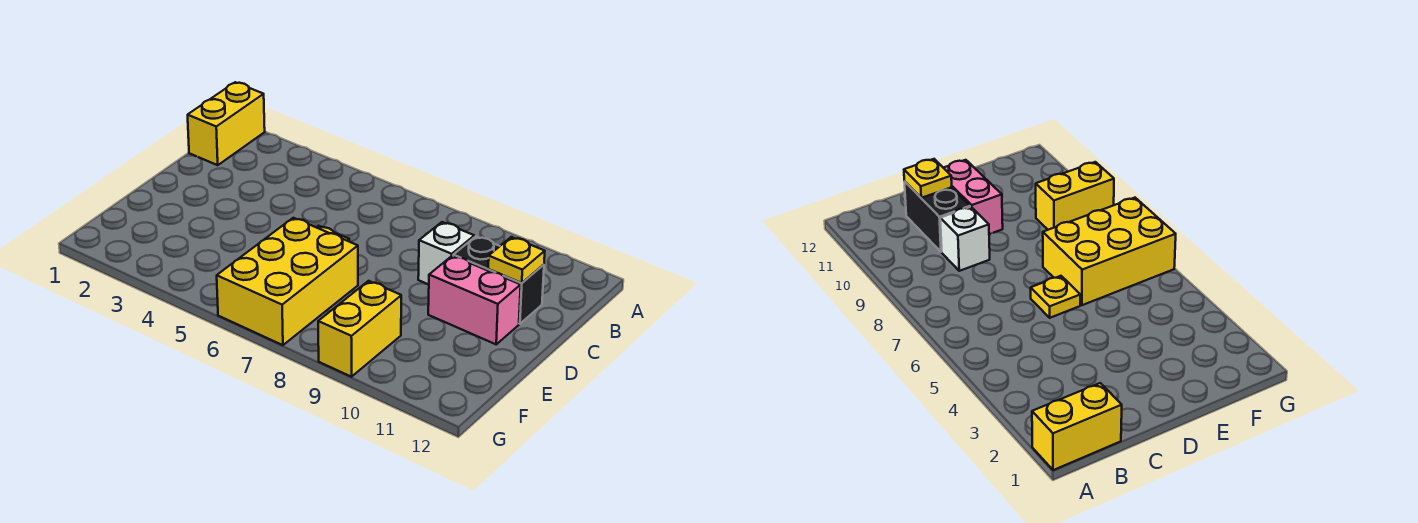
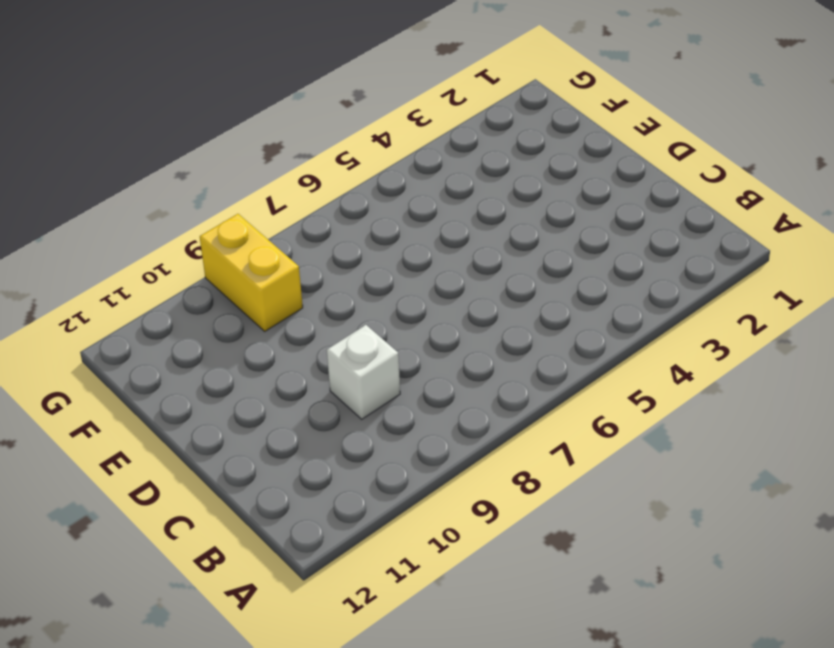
none -> yellow 1x2 brick [188,82,265,165]
none -> black 1x2 brick [453,236,544,324]

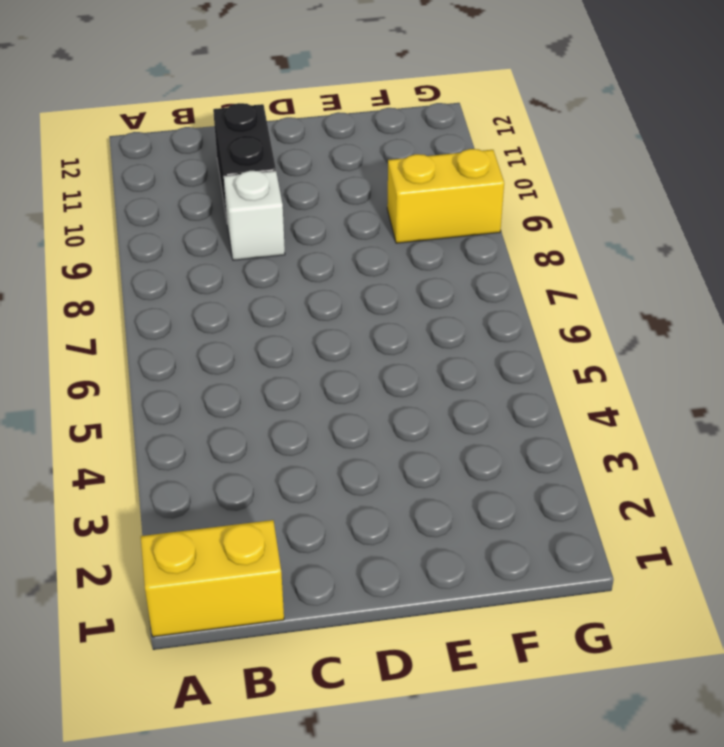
none -> yellow 1x1 plate [1031,276,1080,318]
none -> pink 1x2 brick [428,256,521,344]

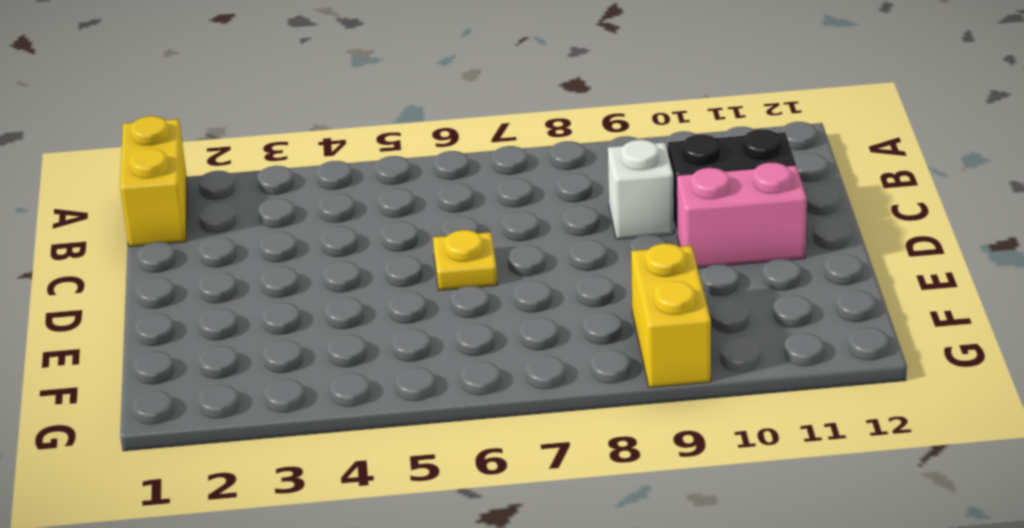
none -> yellow 2x3 brick [217,218,358,345]
none -> yellow 1x1 plate [488,237,545,283]

